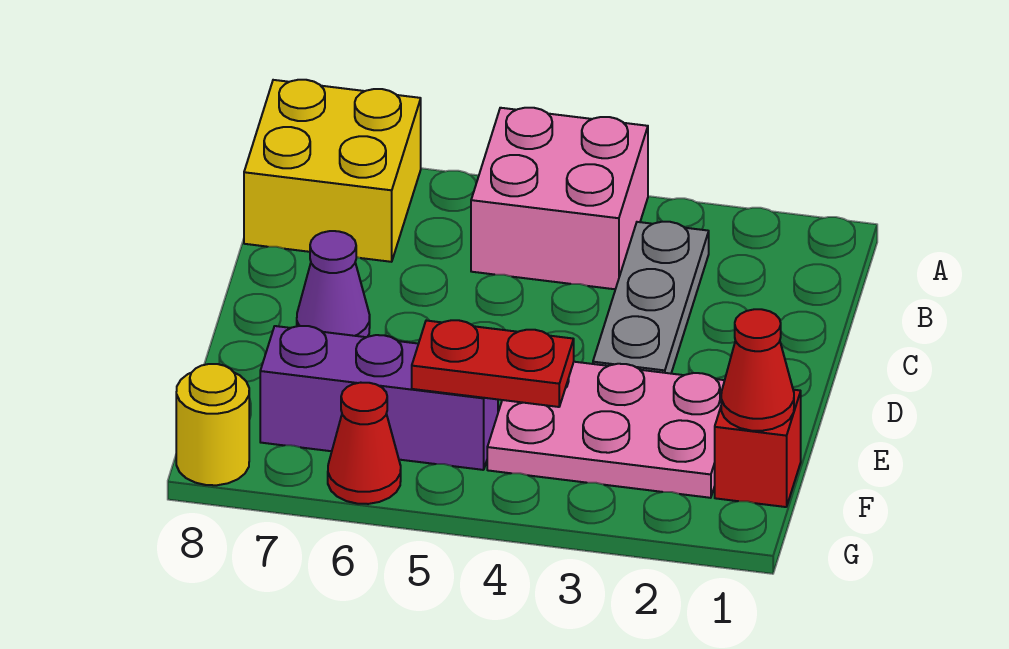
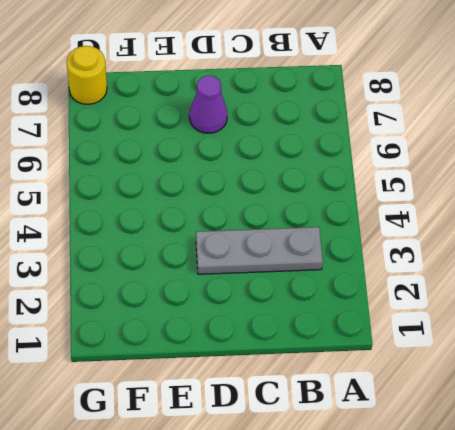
none -> pink 2x2 brick [471,108,648,289]
none -> yellow 2x2 brick [244,80,421,262]

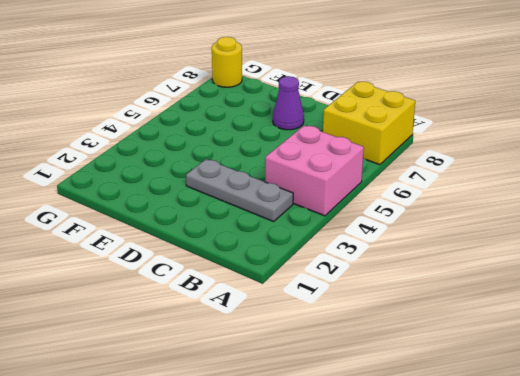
none -> pink 2x3 plate [487,362,725,498]
none -> red 1x1 brick [715,390,801,507]

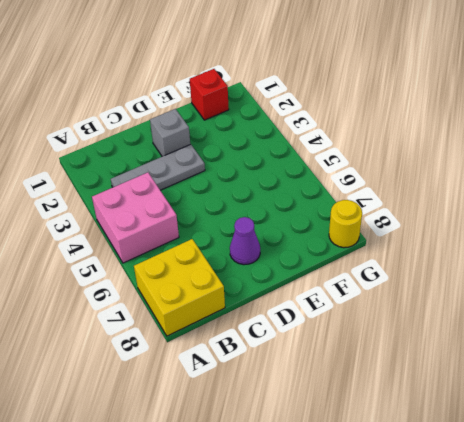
grey 1x1 brick [150,109,190,156] -> none
none -> pink 2x3 plate [487,362,725,498]
none -> purple 1x3 brick [260,326,498,470]

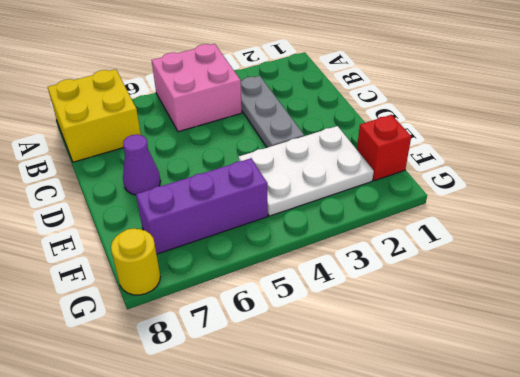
white 2x3 plate [238,126,374,216] -> pink 2x3 plate [487,362,725,498]
none -> red 1x1 cone [328,383,401,504]
none -> red 1x1 cone [721,309,794,431]

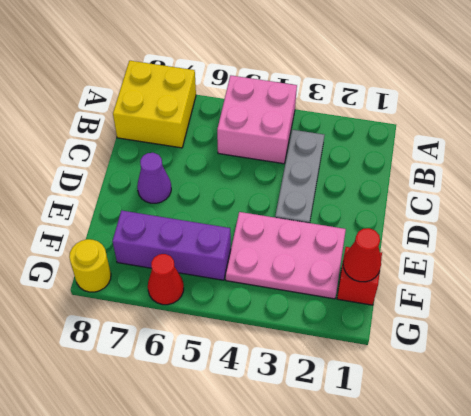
none -> red 1x2 plate [412,320,574,407]

